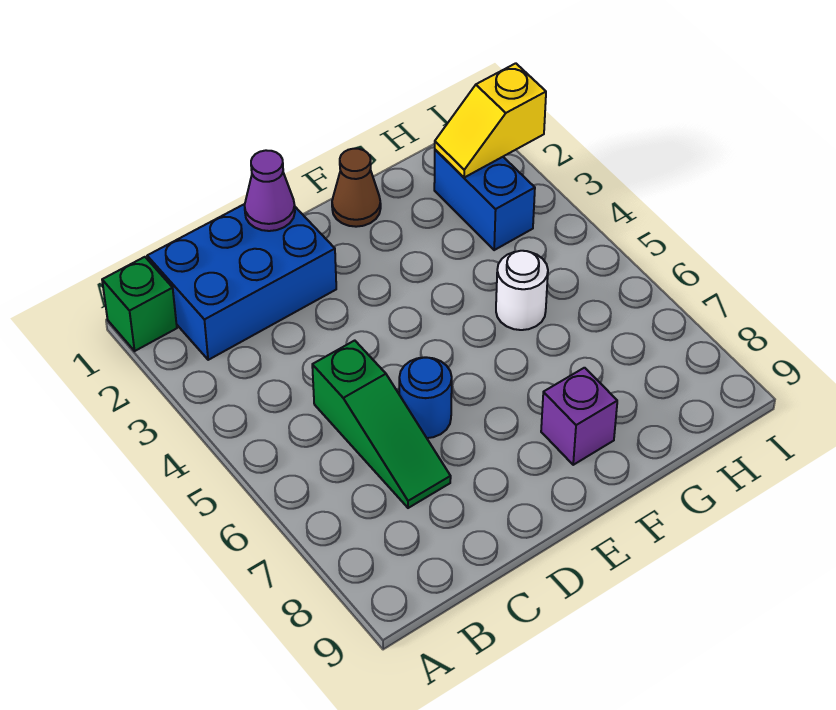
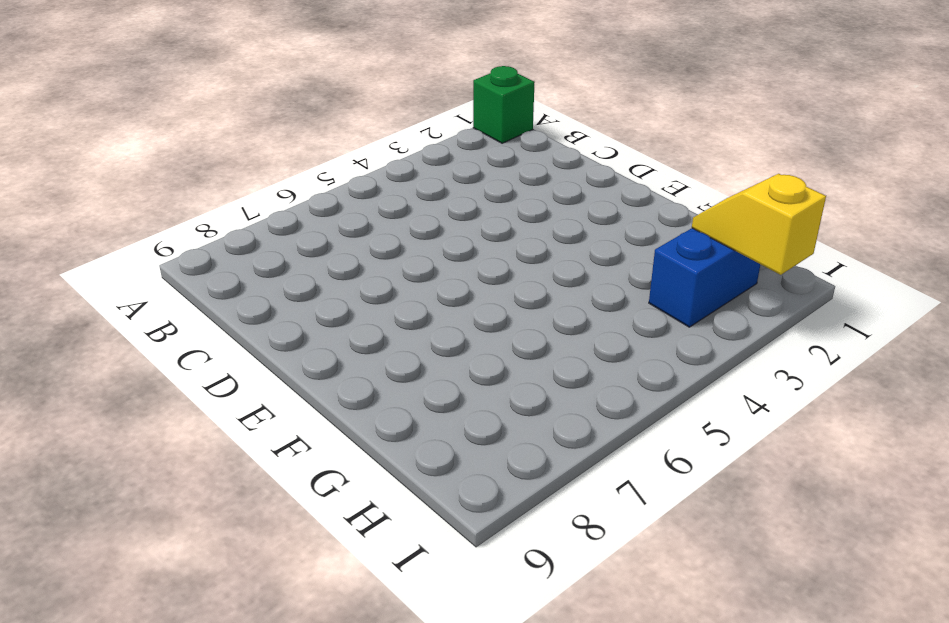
none -> blue 2x3 brick [147,204,336,360]
none -> green 1x3 slope [312,340,451,508]

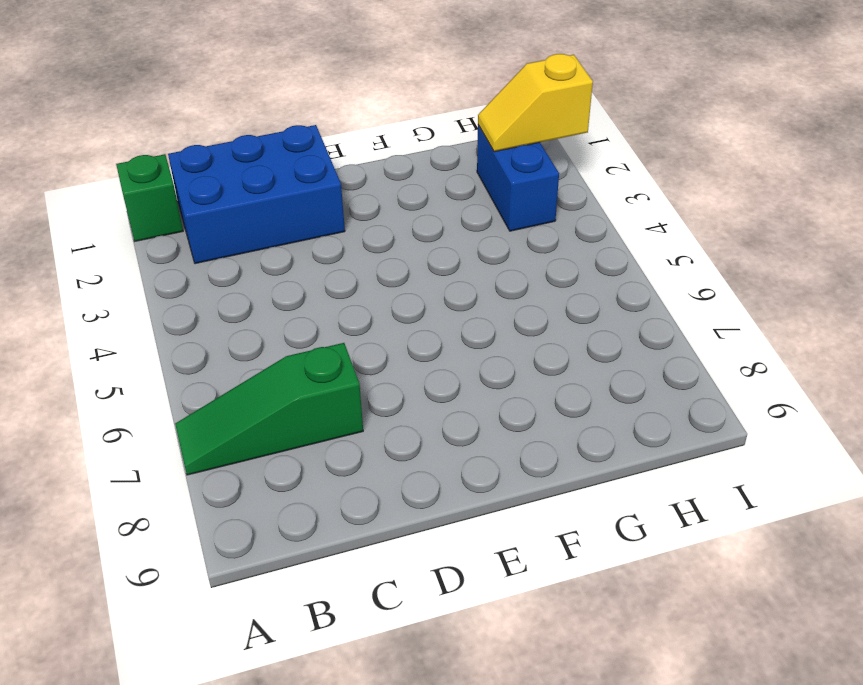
green 1x3 slope [175,343,363,475] -> green 1x3 slope turned to [312,340,451,508]
none -> blue 1x1 round brick [399,357,452,438]
none -> brown 1x1 cone [332,149,381,227]

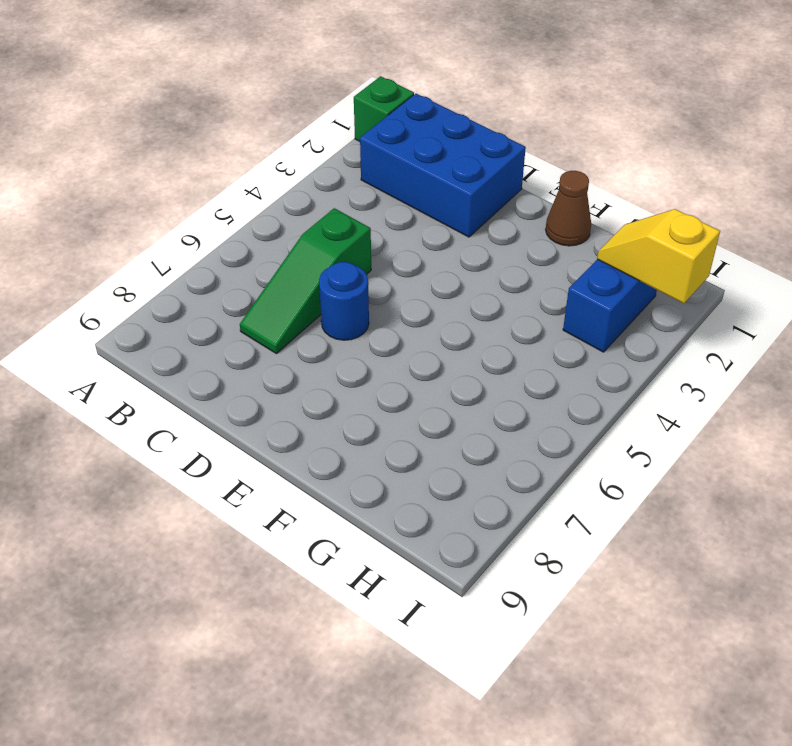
none -> purple 1x1 brick [541,368,617,465]
none -> white 1x1 round brick [496,251,548,330]

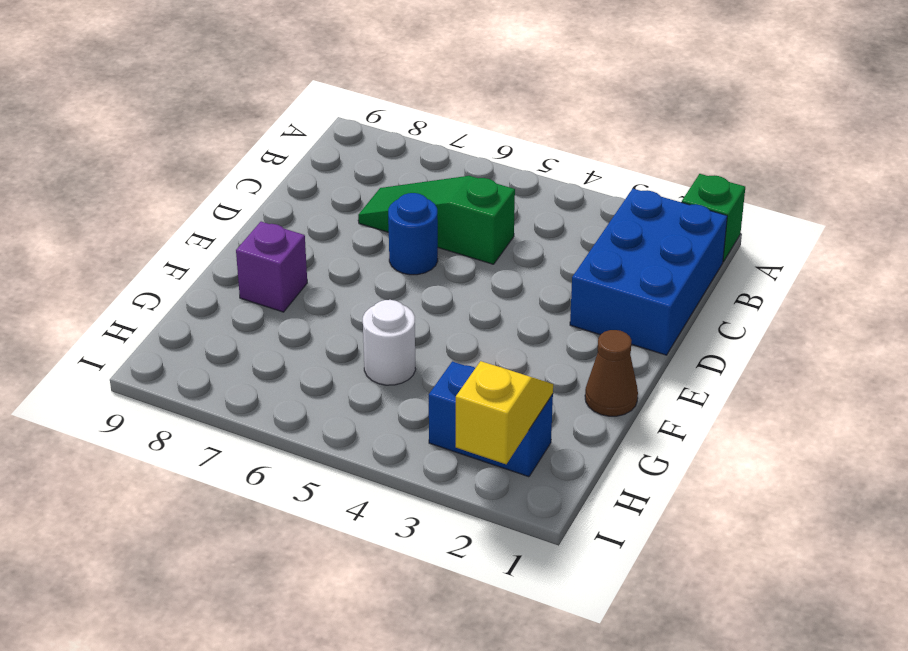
none -> purple 1x1 cone [245,150,295,231]

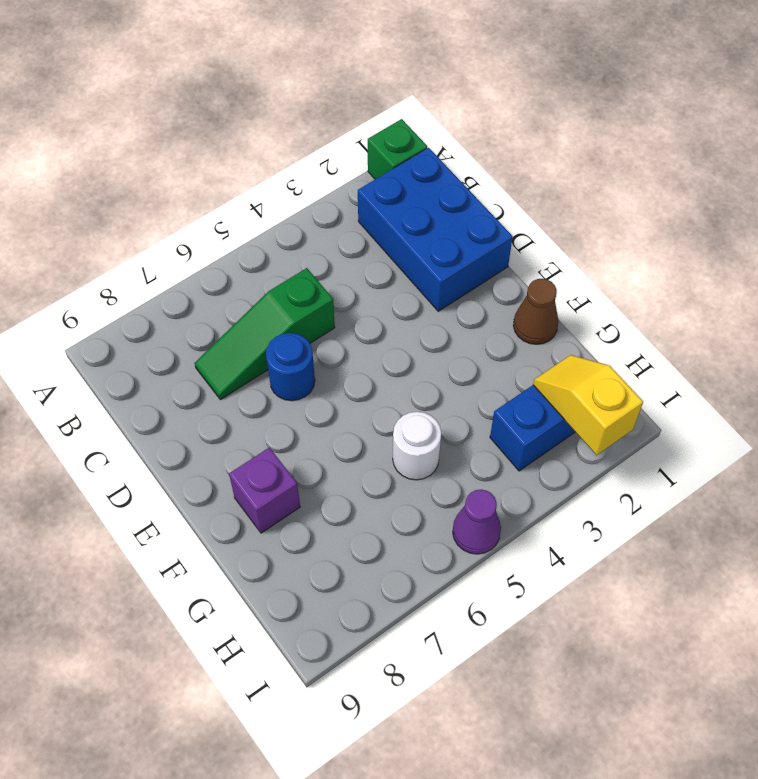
purple 1x1 cone [453,489,501,554] -> purple 1x1 cone moved to [245,150,295,231]

